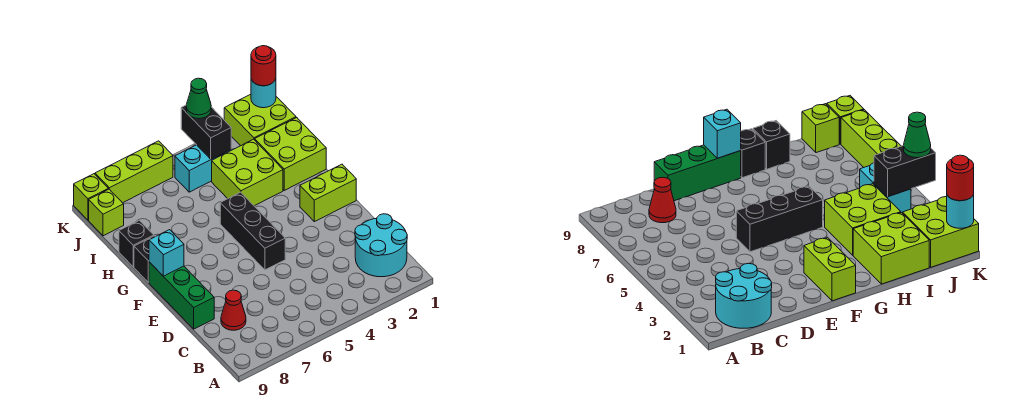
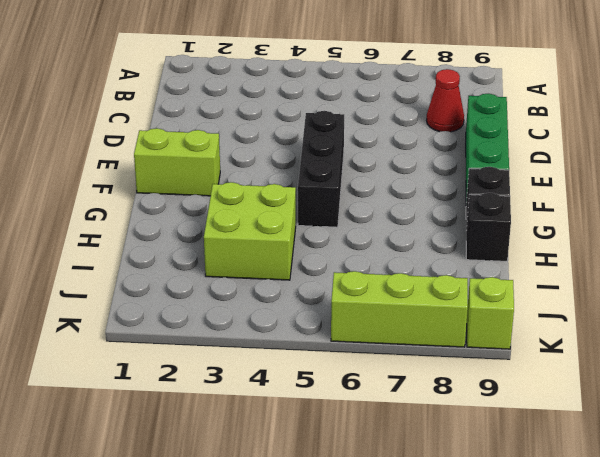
none -> cyan 2x2 round brick [355,214,407,277]
none -> lime 2x2 brick [255,118,326,190]
none -> lime 2x2 brick [224,94,296,146]

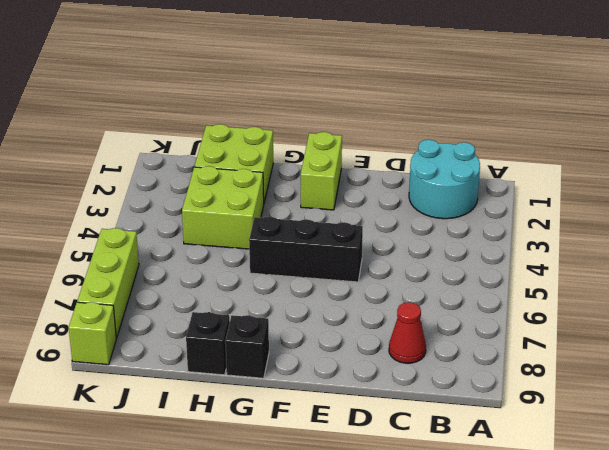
none -> green 1x3 brick [149,262,214,329]
none -> lime 2x2 brick [224,94,296,146]
none -> cyan 1x2 brick [175,145,231,192]

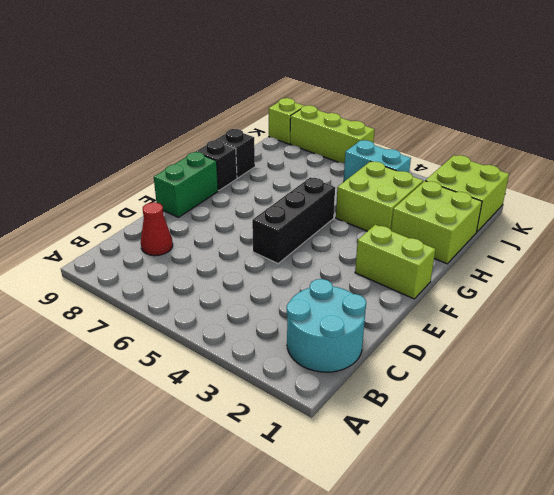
green 1x2 brick [154,152,218,217] -> green 1x3 brick [149,262,214,329]
none -> lime 1x1 brick [89,189,124,236]
none -> cyan 1x1 brick [149,230,184,276]
none -> black 1x2 brick [181,105,231,159]

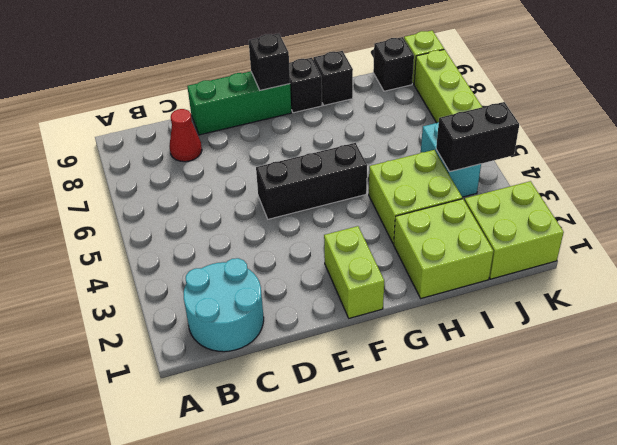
black 1x1 brick [249,33,290,90] -> cyan 1x1 brick [149,230,184,276]
black 1x1 brick [373,37,414,91] -> lime 1x1 brick [89,189,124,236]
none -> cyan 1x1 round brick [251,79,276,108]
none -> red 1x1 round brick [251,46,276,86]
none -> green 1x1 cone [186,78,211,119]

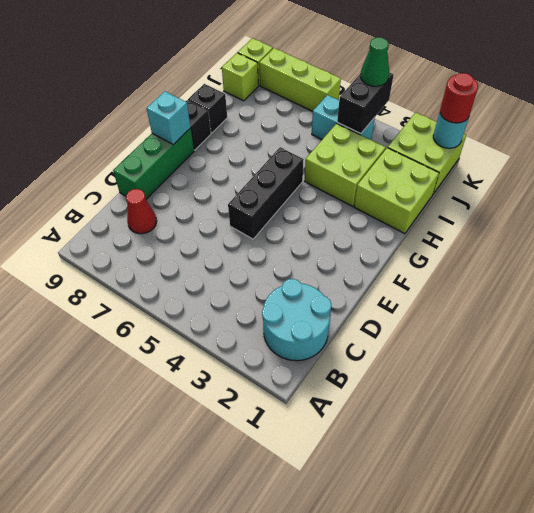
none -> lime 1x2 brick [300,164,356,222]

